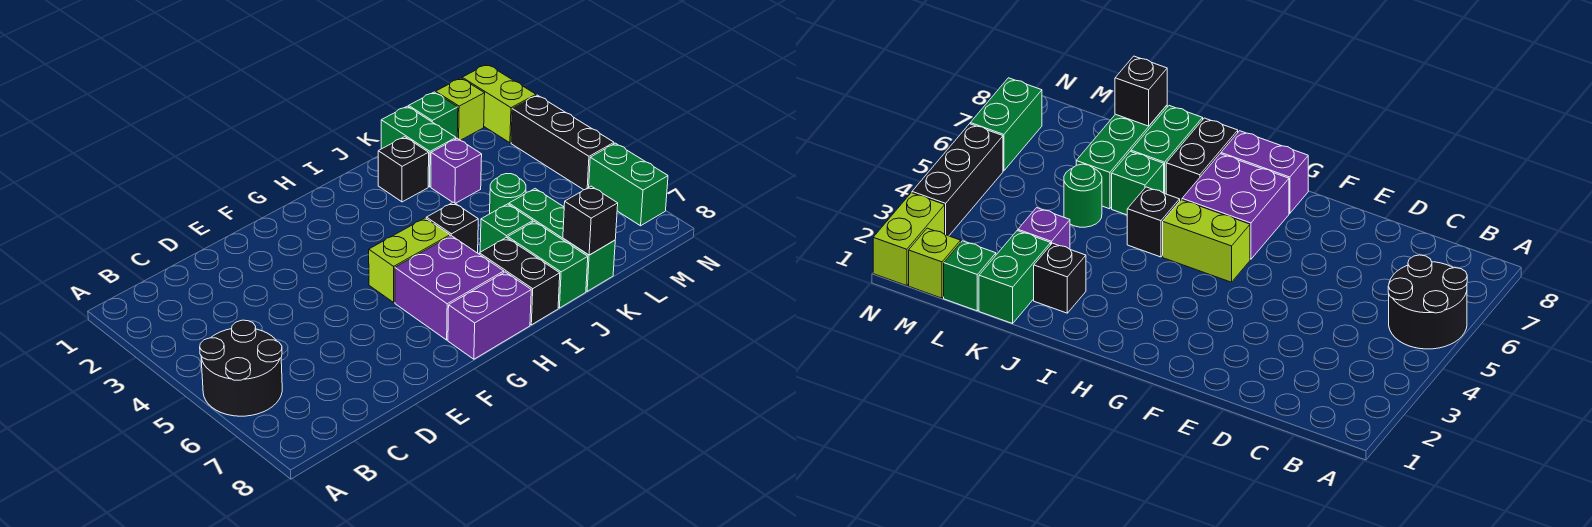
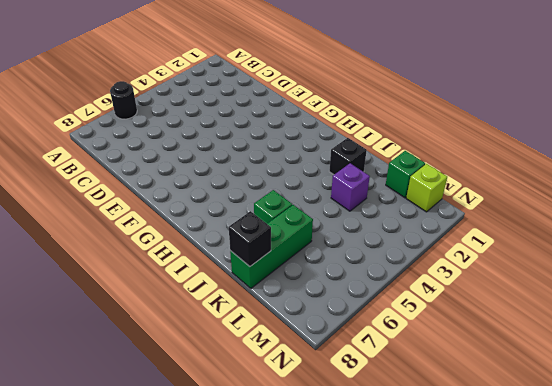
black 1x1 round brick [110,81,137,119] -> black 2x2 round brick [200,320,282,416]
none -> lime 1x2 brick [369,218,450,302]
none -> purple 2x2 brick [395,236,504,340]
none -> purple 1x2 brick [448,272,531,359]

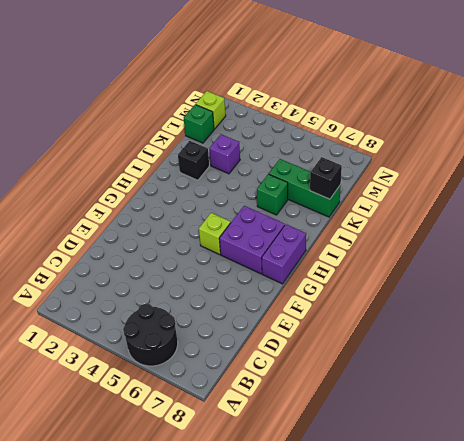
lime 1x1 brick [199,213,231,255] -> lime 1x2 brick [369,218,450,302]
none -> black 1x1 brick [426,202,478,253]
none -> black 1x2 brick [479,237,560,325]
none -> green 1x2 brick [508,221,588,308]

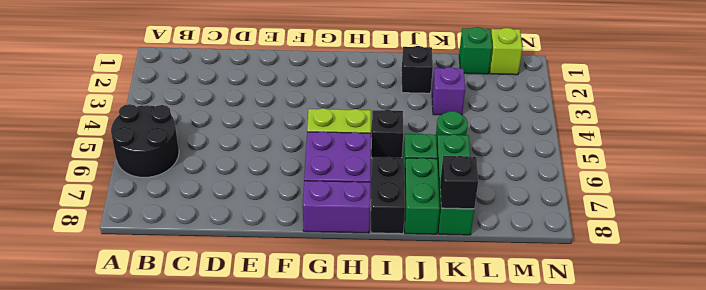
none -> green 1x2 brick [381,106,456,187]
none -> lime 1x2 brick [462,64,536,143]
none -> black 1x3 brick [511,95,614,190]

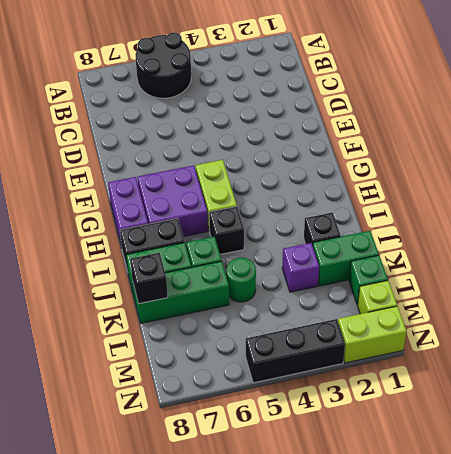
none -> green 1x2 brick [589,143,668,226]

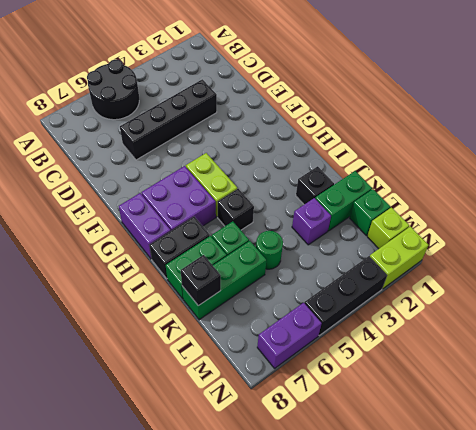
black 1x4 brick [120,79,217,160] -> none
purple 1x2 brick [257,303,322,368] -> green 1x2 brick [589,143,668,226]

